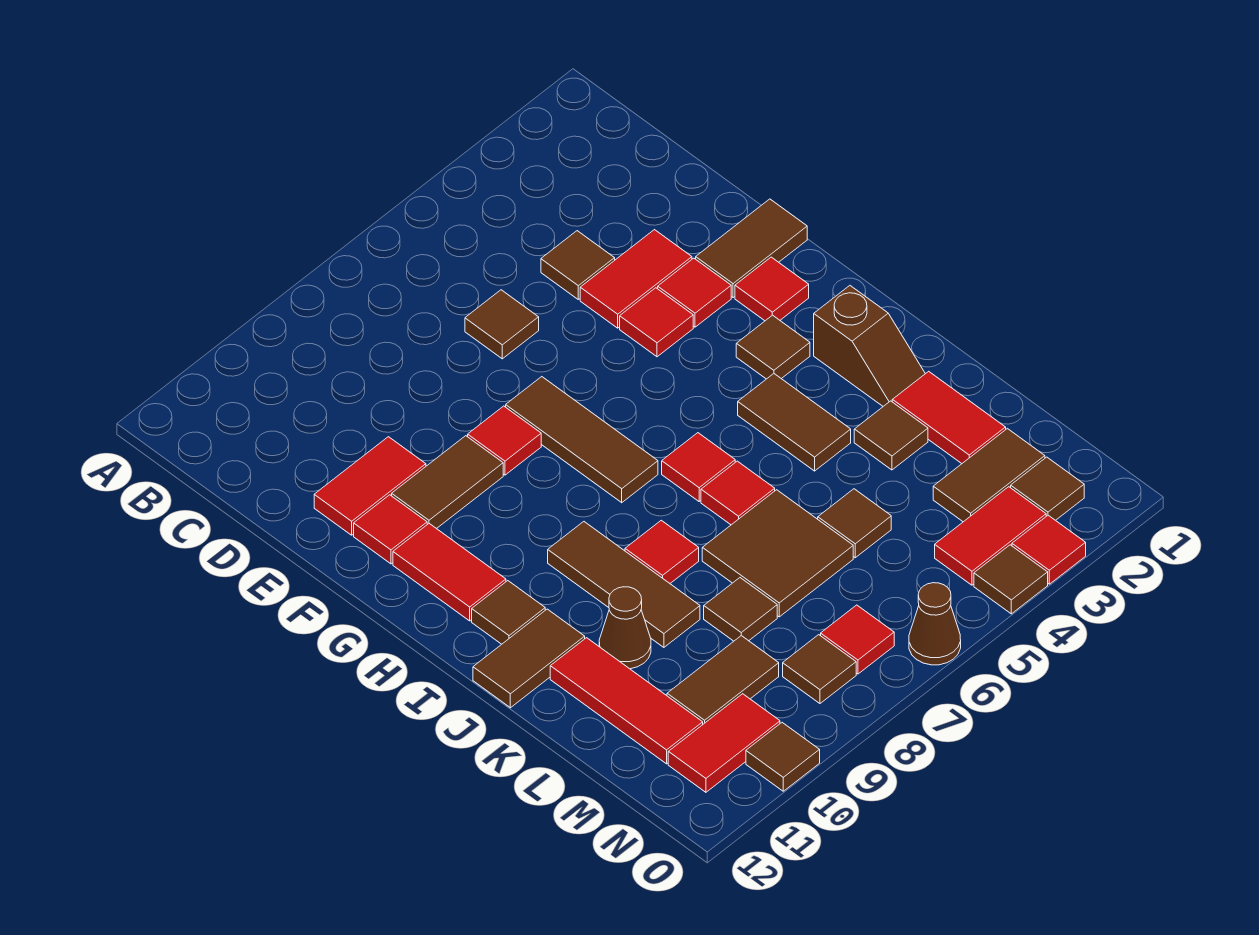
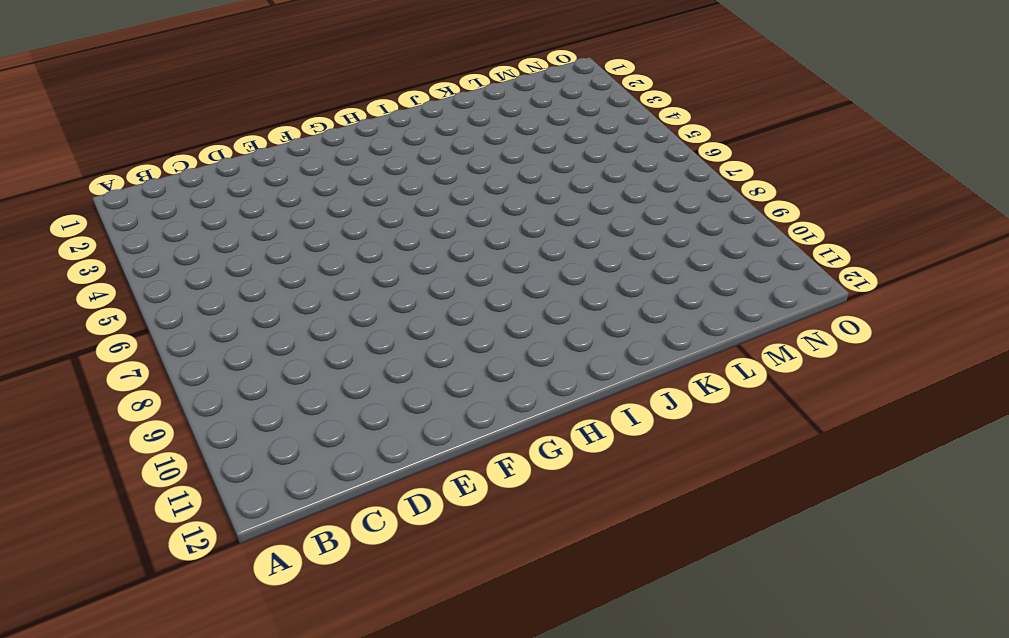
none -> brown 1x1 tile [541,231,615,299]
none -> brown 1x1 tile [465,290,539,359]
none -> red 1x2 tile [580,230,692,328]
none -> red 1x2 tile [314,437,426,535]

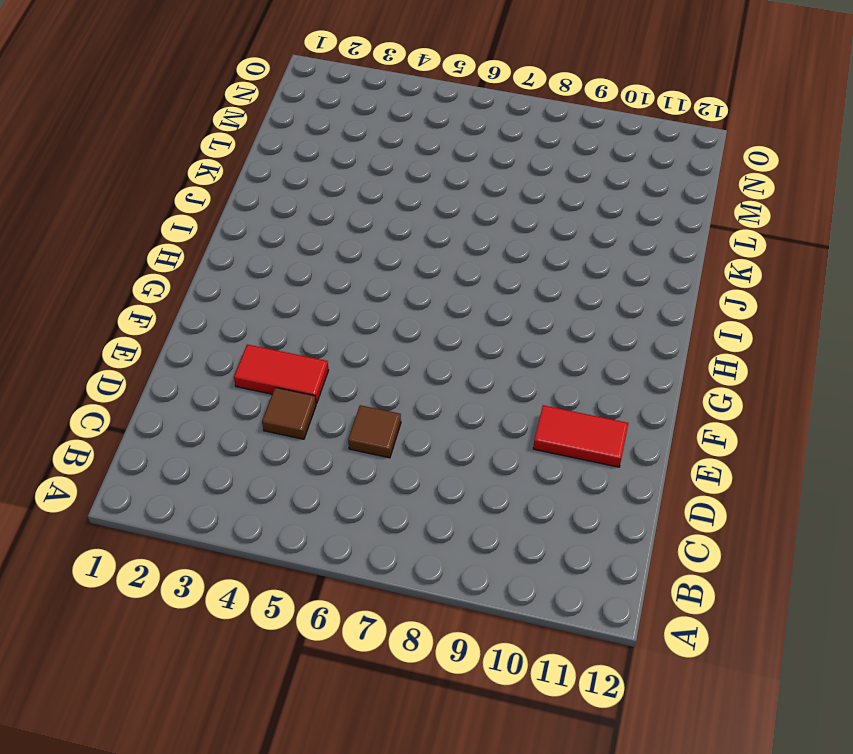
none -> brown 1x2 tile [696,199,807,298]
none -> red 1x1 tile [658,258,731,327]
none -> red 1x1 tile [620,288,693,357]
none -> brown 1x3 tile [506,377,658,503]

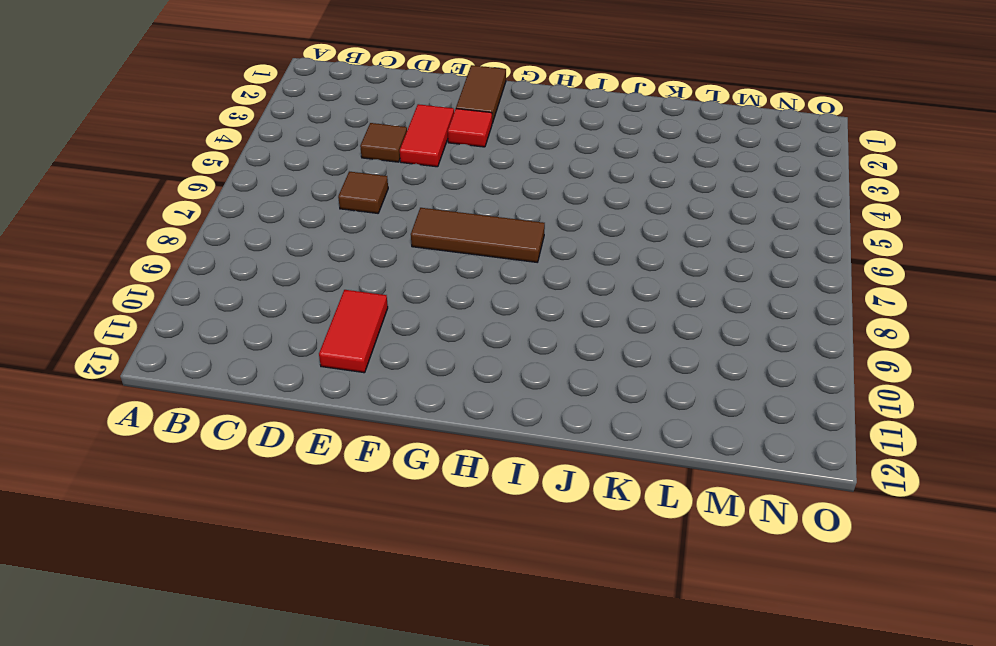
none -> red 1x1 tile [620,288,693,357]
none -> red 1x1 tile [468,406,541,475]
none -> brown 1x2 tile [392,436,503,529]
none -> red 1x1 tile [354,495,427,564]

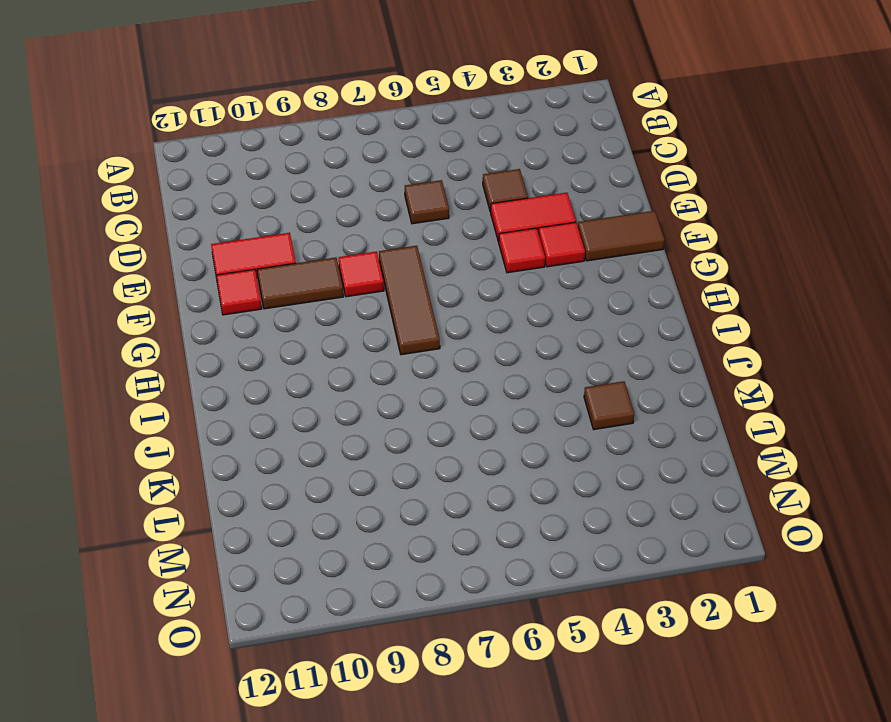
none -> red 1x1 tile [735,257,809,321]
none -> red 1x2 tile [393,524,506,621]
none -> brown 1x1 tile [736,315,810,379]
none -> brown 1x2 slope [814,286,925,406]

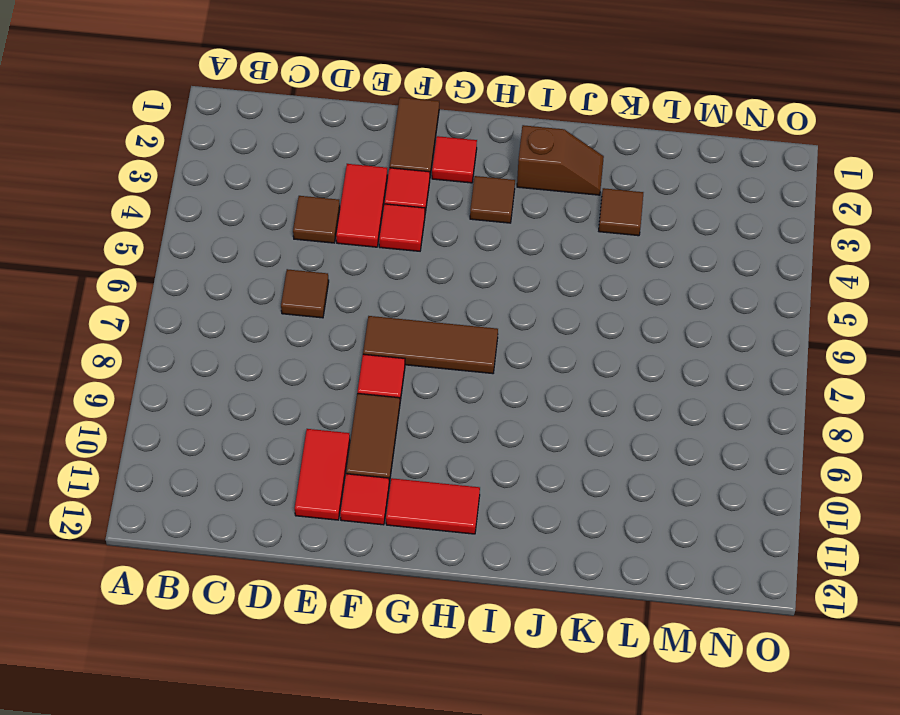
none -> brown 1x2 tile [738,374,851,471]
none -> red 1x1 tile [662,433,735,501]
none -> brown 1x3 tile [548,522,700,647]
none -> brown 1x1 tile [472,581,545,644]

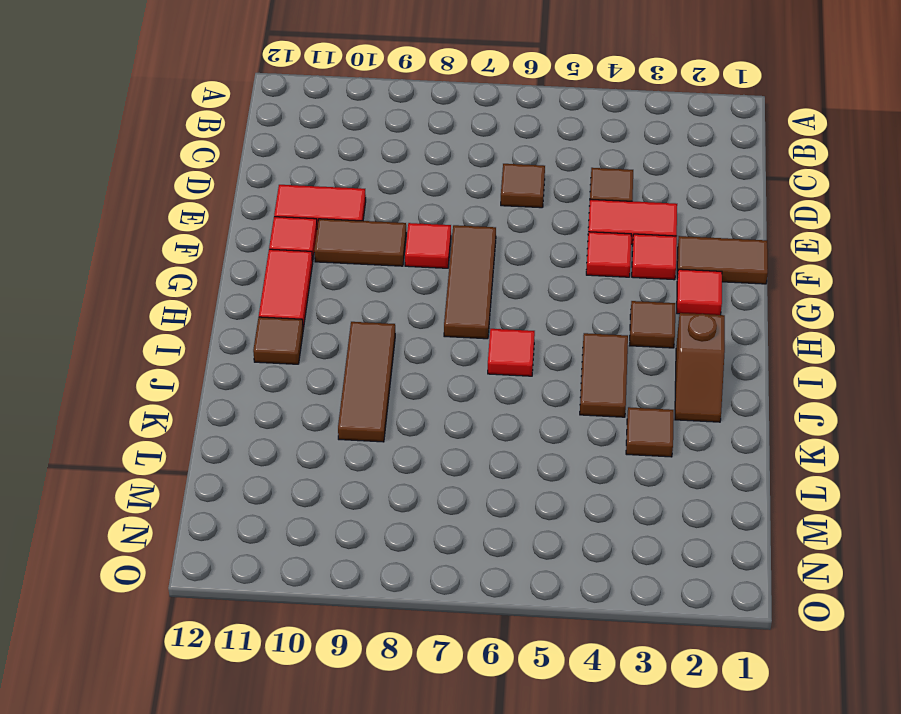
none -> red 1x1 tile [701,461,775,525]
none -> red 1x1 tile [625,520,699,583]
none -> brown 1x2 tile [473,609,585,708]
none -> red 1x2 tile [892,371,1006,464]

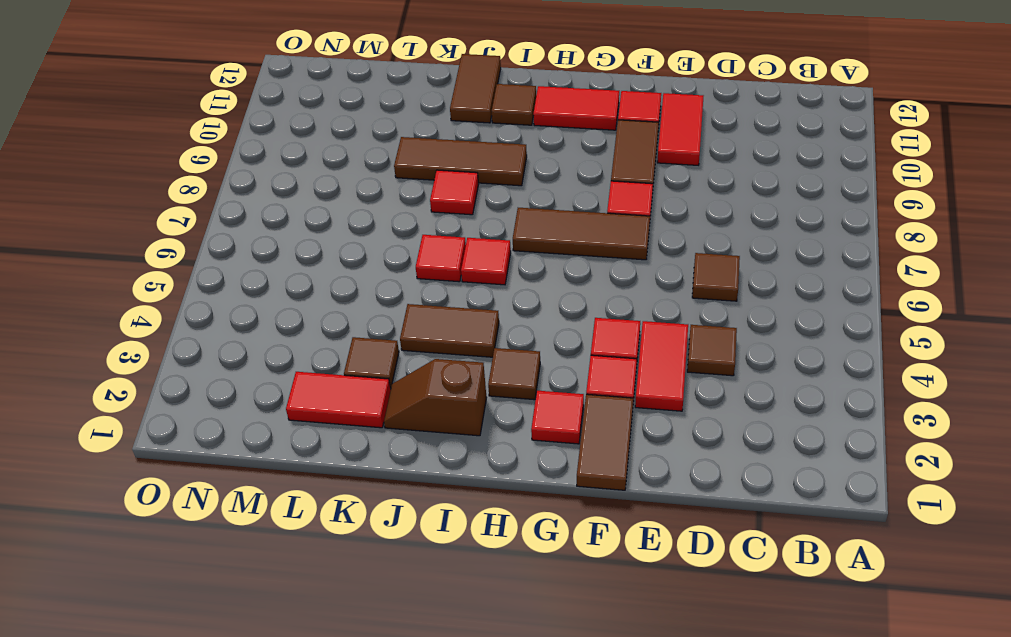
none -> brown 2x2 tile [702,490,853,617]
none -> brown 1x1 cone [599,587,651,669]
none -> red 1x3 tile [550,638,703,764]
none -> brown 1x1 tile [818,489,891,558]

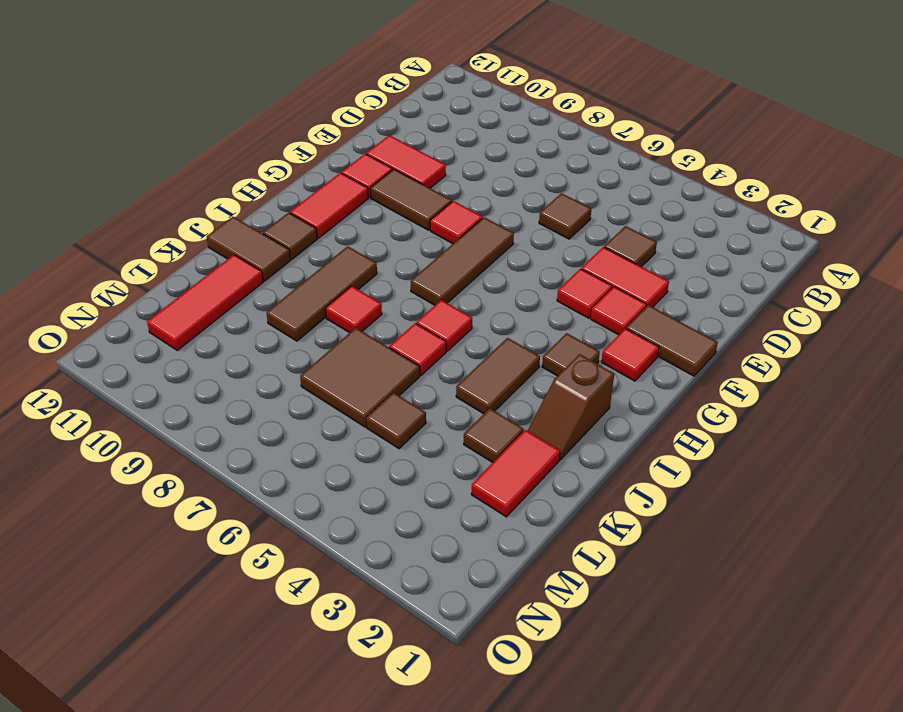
none -> brown 1x1 cone [599,587,651,669]
none -> brown 1x1 tile [704,578,777,641]
none -> brown 1x2 tile [933,429,1045,522]
none -> brown 1x2 tile [667,636,779,724]

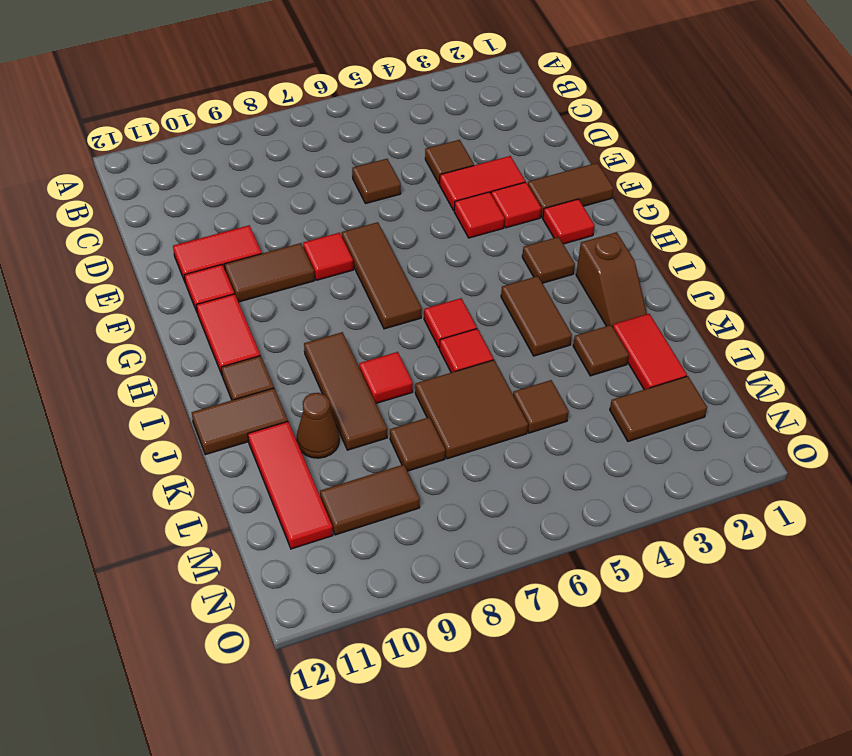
none -> brown 1x1 tile [1011,457,1084,520]
none -> red 1x2 tile [935,487,1046,585]
none -> red 1x1 tile [821,605,894,674]
none -> brown 1x1 tile [783,635,856,703]

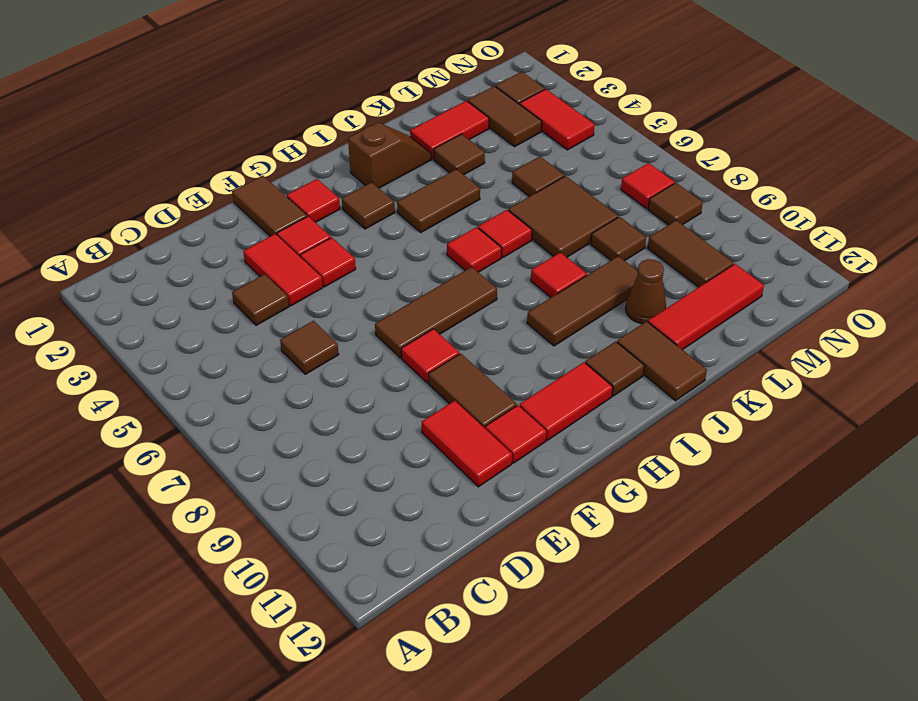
none -> red 1x2 tile [668,694,780,792]
none -> red 1x1 tile [1012,515,1086,584]
none -> brown 1x1 tile [974,545,1048,614]
none -> brown 1x1 cone [909,583,961,665]

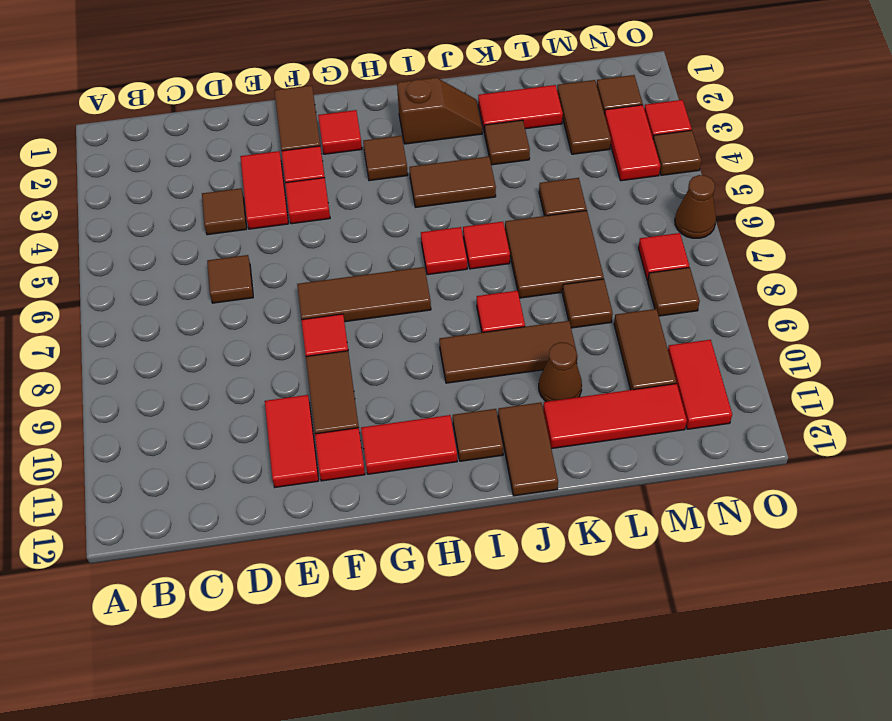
none -> brown 1x1 tile [746,723,820,791]

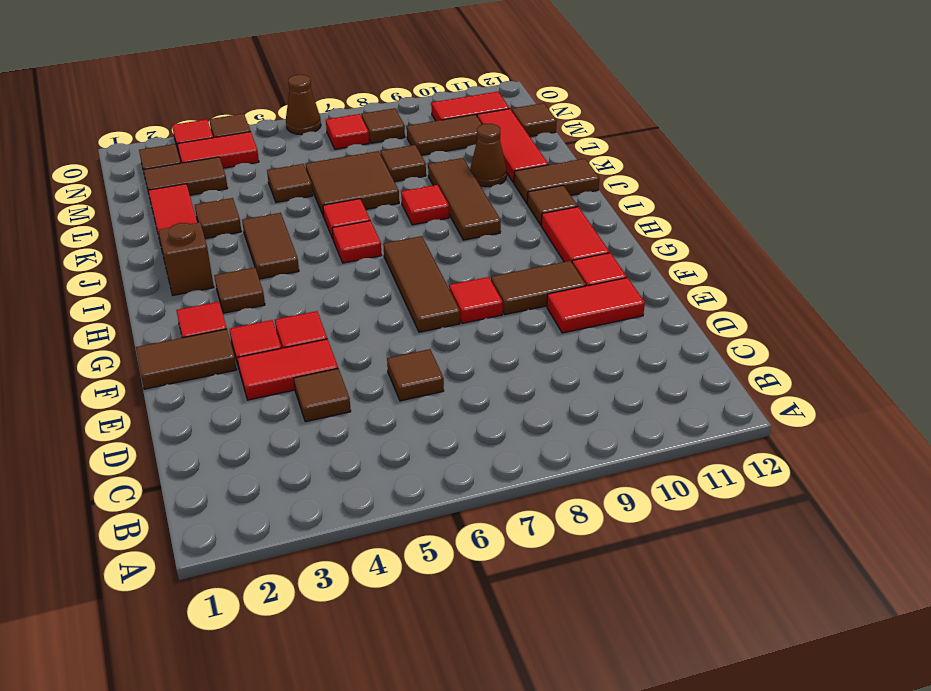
brown 1x1 tile [512,103,557,137] -> brown 1x1 tile moved to [746,723,820,791]

